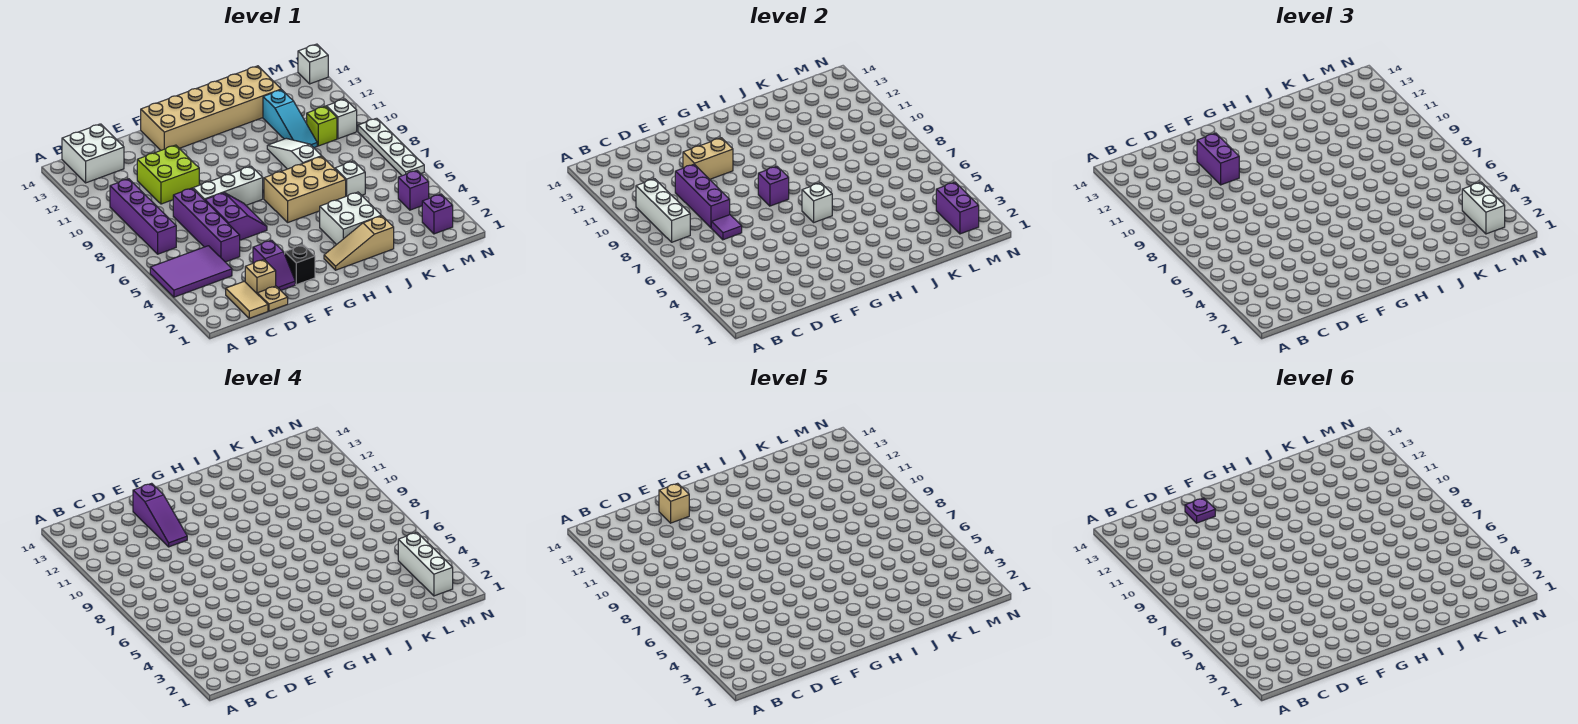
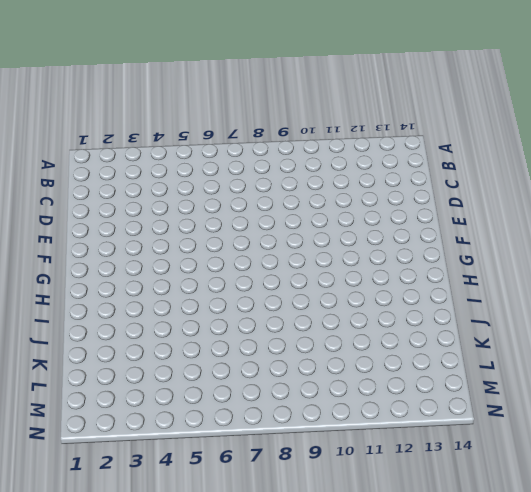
none -> purple 2x3 tile [150,246,232,297]
none -> purple 1x4 brick [110,179,176,254]
none -> white 2x2 brick [62,124,124,183]
none -> tan 1x2 tile [226,281,268,318]

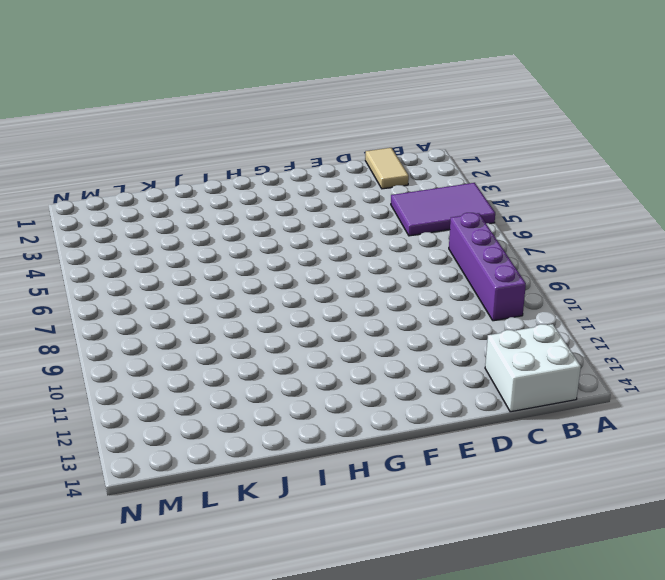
none -> tan 1x1 plate [257,286,288,311]
none -> tan 1x1 brick [245,260,276,293]
none -> purple 1x4 brick [173,188,240,262]
none -> lime 2x2 brick [137,145,199,204]

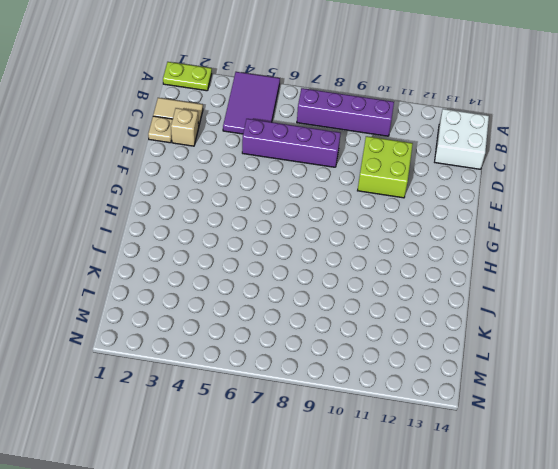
lime 1x2 plate [163,62,212,91] -> none
none -> purple 1x2 slope [253,240,295,290]
none -> purple 2x2 slope [205,193,267,240]
none -> white 1x3 brick [193,166,263,205]
none -> black 1x1 brick [285,245,315,285]

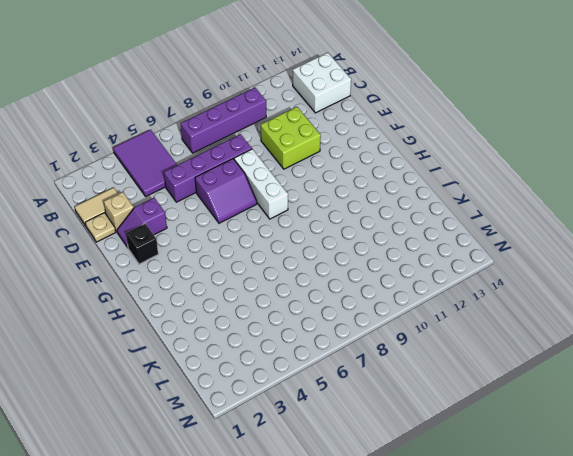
none -> tan 2x6 brick [141,66,281,150]
none -> tan 1x3 slope [324,216,394,270]
none -> tan 2x3 brick [264,157,346,222]
none -> white 2x2 brick [320,192,382,245]

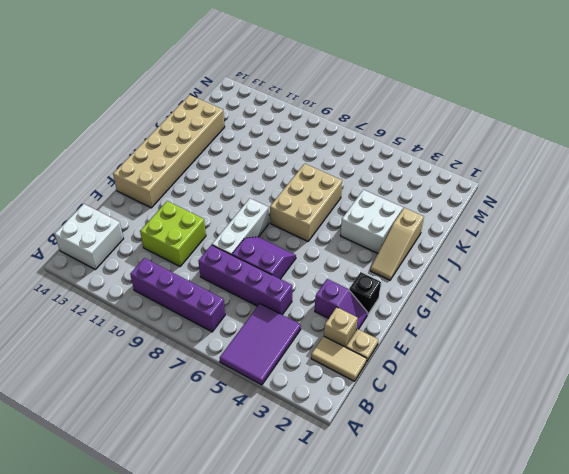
none -> white 1x3 slope [267,138,322,169]
none -> white 1x1 brick [335,161,365,196]
none -> cyan 1x3 slope [263,90,317,148]
none -> lime 1x1 brick [307,106,337,146]

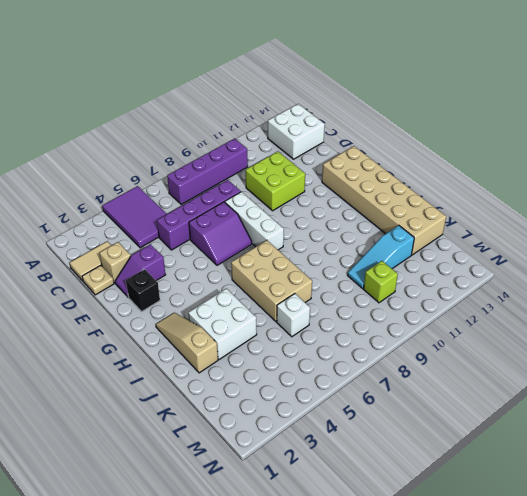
none -> white 1x3 slope [267,138,322,169]
none -> purple 1x1 brick [422,194,453,234]
none -> purple 1x1 brick [398,171,429,210]
none -> white 1x1 brick [326,99,357,139]

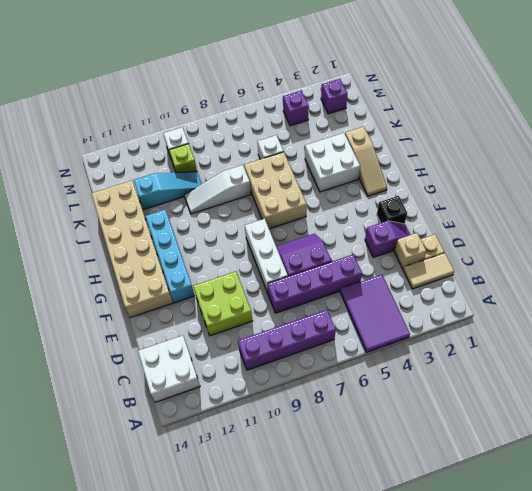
cyan 1x4 brick [146,210,195,303] -> none
none -> white 1x4 plate [358,118,424,176]
none -> white 1x1 brick [298,44,328,84]
none -> white 1x3 brick [636,179,690,242]
none -> purple 1x1 tile [711,215,742,240]

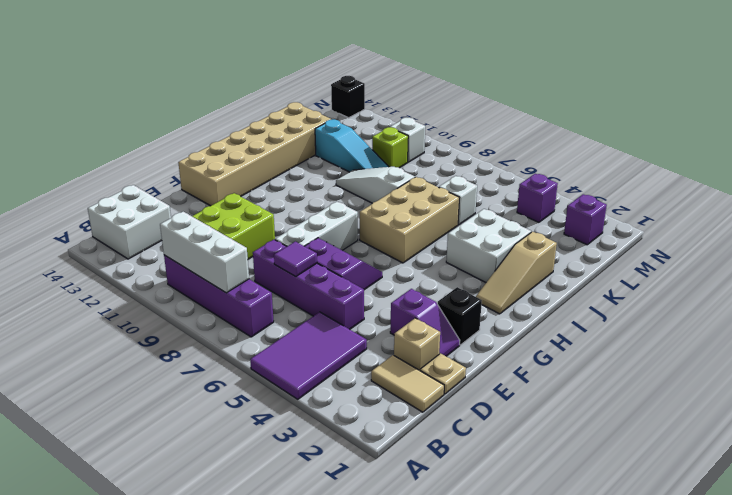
black 1x1 brick [331,76,365,118] -> white 1x1 brick [298,44,328,84]
none -> white 1x4 plate [358,118,424,176]
none -> purple 1x3 brick [675,164,730,228]
none -> tan 1x2 brick [683,138,733,179]
none -> purple 1x1 brick [758,166,789,206]

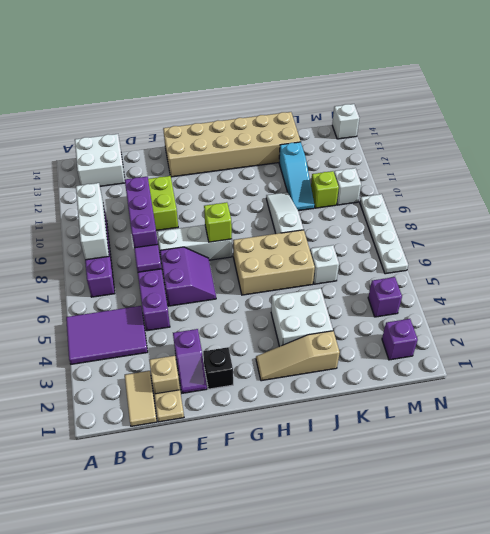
lime 1x1 brick [204,202,232,242] -> purple 1x1 brick [758,166,789,206]
none -> tan 1x2 brick [683,138,733,179]
none -> white 1x1 brick [802,183,832,222]
none -> purple 1x2 brick [936,182,979,234]
none -> purple 1x2 brick [1197,133,1239,185]

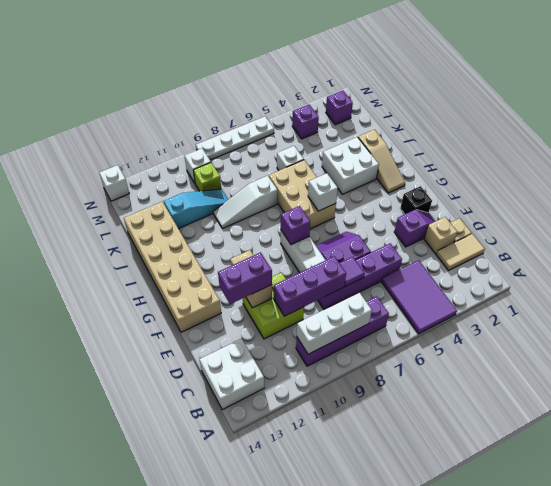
none -> purple 1x2 brick [936,182,979,234]
none -> white 1x2 brick [1462,182,1505,234]
none -> purple 1x3 slope [133,483,187,547]
none -> white 1x3 brick [398,533,453,596]

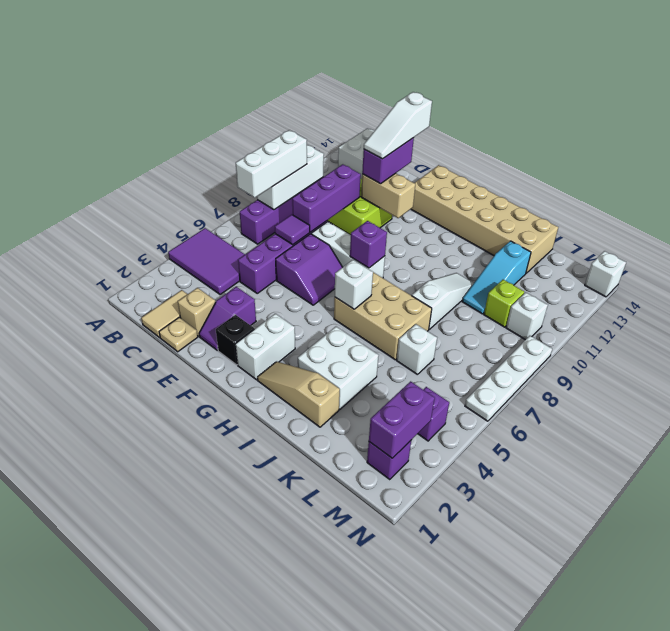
white 1x3 brick [236,130,307,198] -> white 1x3 brick moved to [398,533,453,596]
white 1x3 slope [364,92,432,159] -> purple 1x3 slope [133,483,187,547]
white 1x2 brick [236,314,295,380] -> white 1x2 brick moved to [1462,182,1505,234]
none -> tan 1x1 brick [659,483,689,523]
none -> purple 1x1 plate [1185,498,1215,523]

